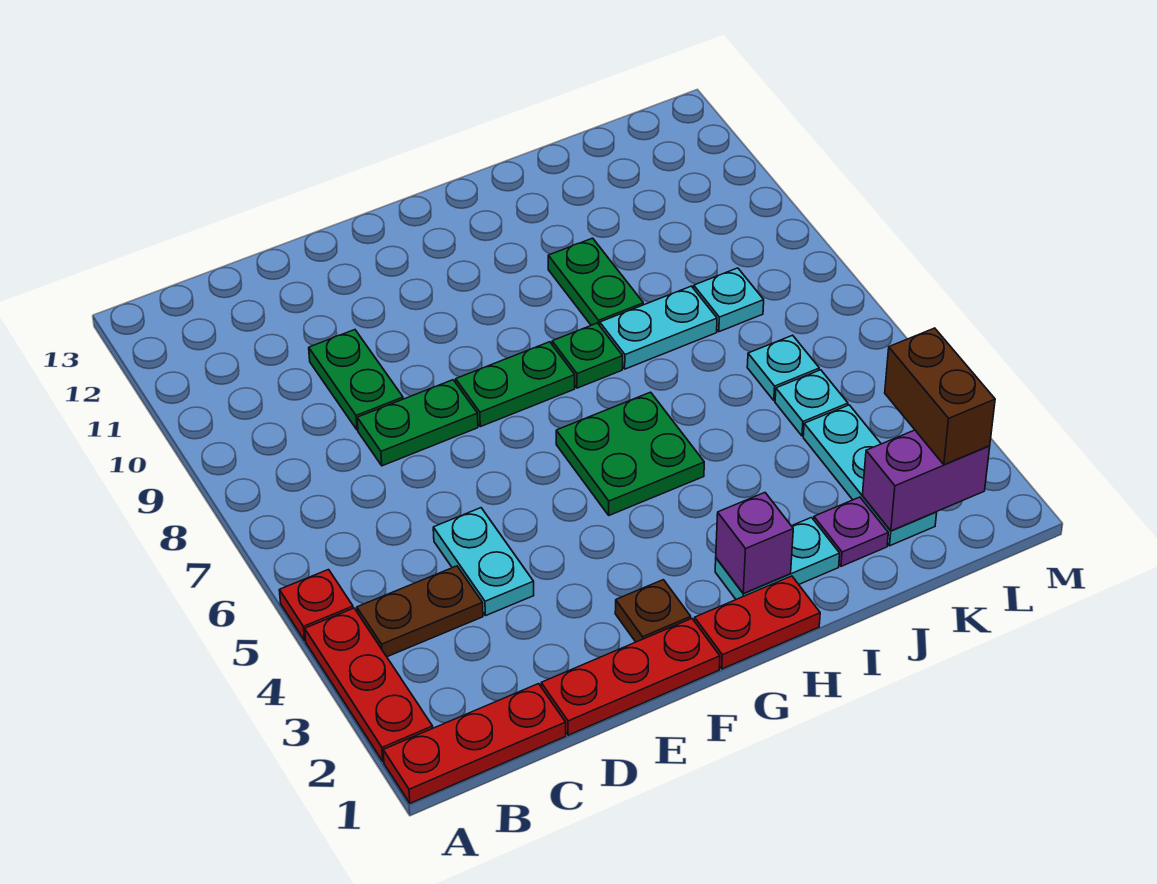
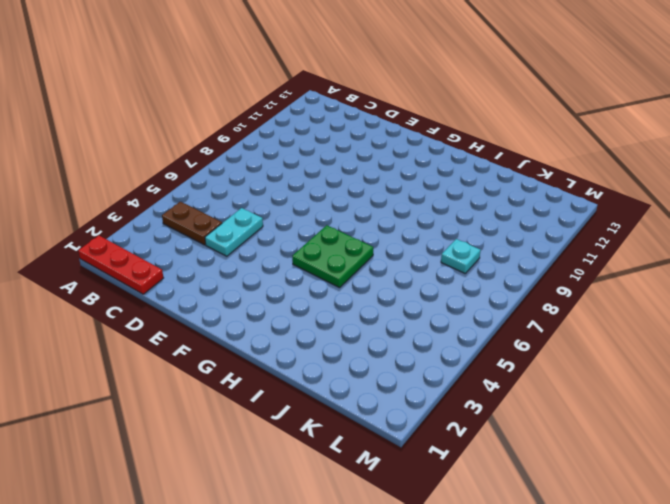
none -> red 1x3 plate [305,608,433,761]
none -> red 1x1 plate [279,570,353,640]
none -> red 1x3 plate [541,619,720,735]

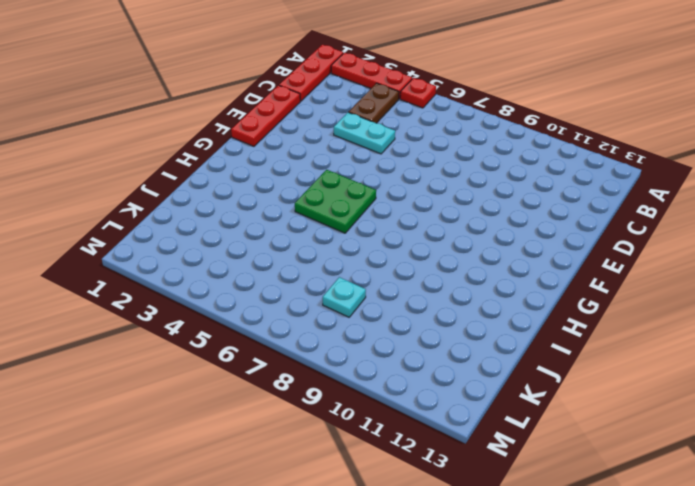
none -> green 1x2 plate [357,380,478,466]
none -> green 1x2 plate [309,330,403,430]
none -> brown 1x1 plate [615,580,691,642]

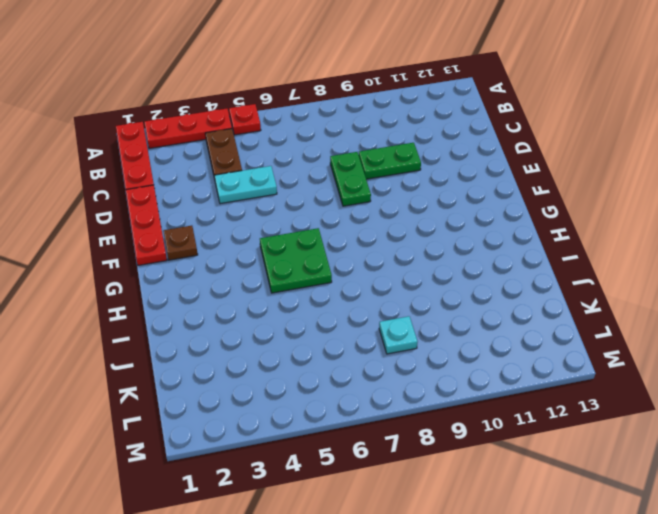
none -> green 1x2 plate [456,342,575,427]
none -> red 1x2 plate [694,576,820,669]
none -> cyan 1x2 plate [715,518,840,599]

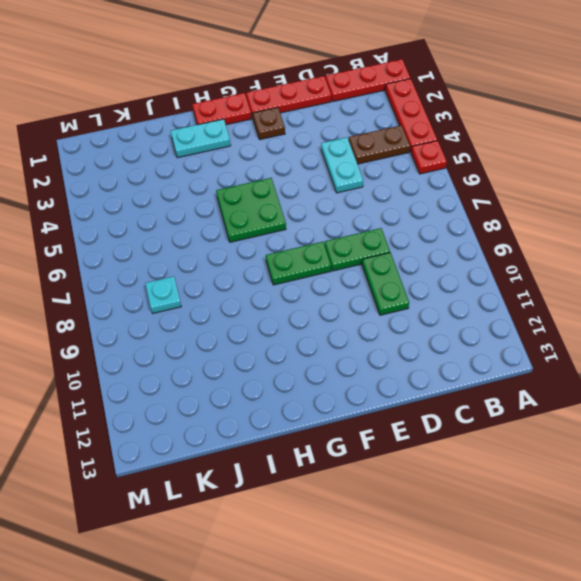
none -> green 1x1 plate [552,323,623,388]
none -> cyan 1x2 plate [600,286,717,369]
none -> green 1x2 plate [548,238,643,325]

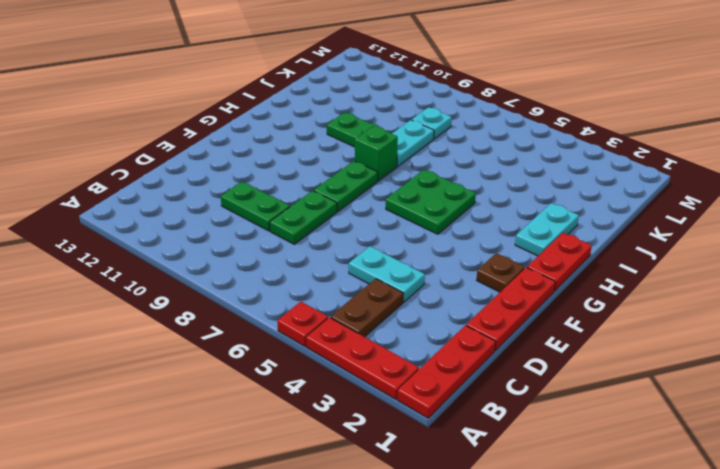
green 1x1 brick [355,126,398,181] -> green 1x1 plate [552,323,623,388]
none -> purple 1x1 plate [814,497,888,566]
none -> cyan 1x3 plate [803,405,937,546]
none -> cyan 1x1 plate [775,370,848,436]

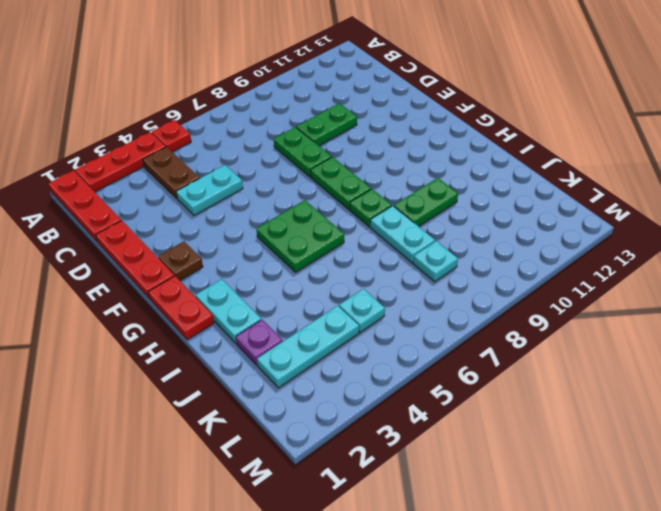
none -> cyan 1x1 plate [747,335,819,401]
none -> purple 1x1 brick [716,493,793,593]
none -> purple 1x2 brick [862,430,990,531]

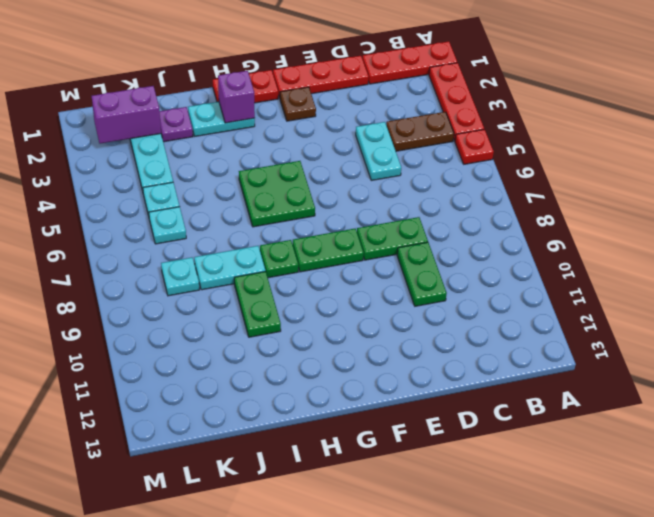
none -> brown 1x2 brick [885,328,995,465]

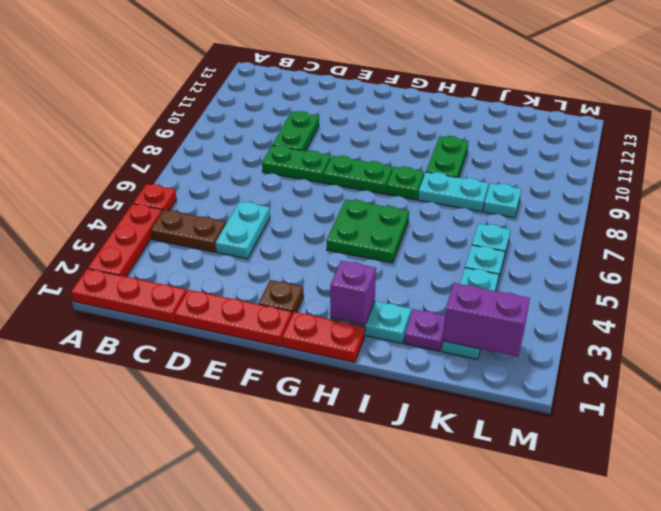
none -> brown 1x2 brick [885,328,995,465]

